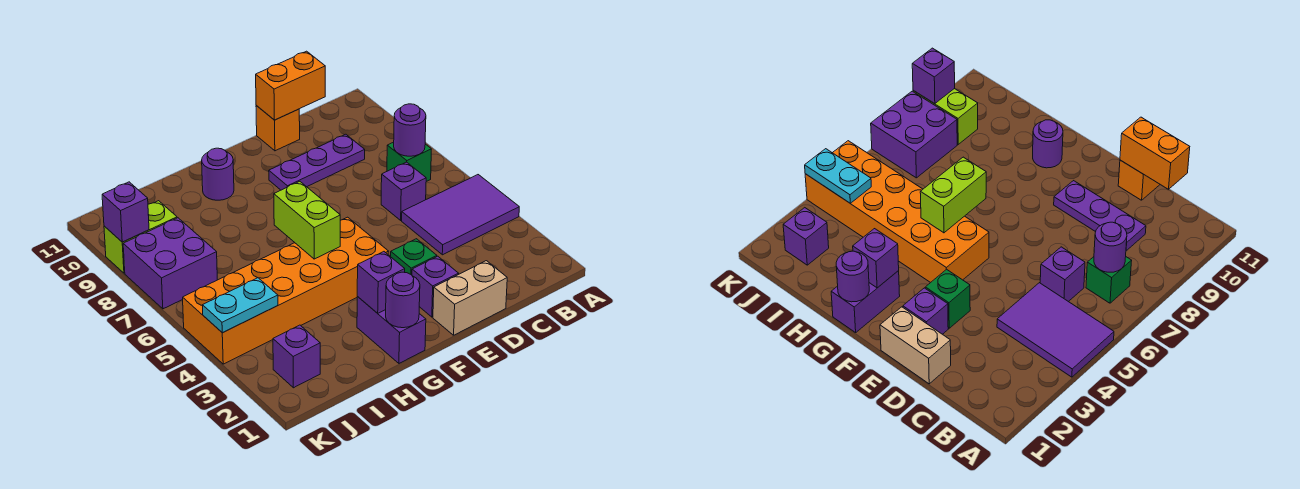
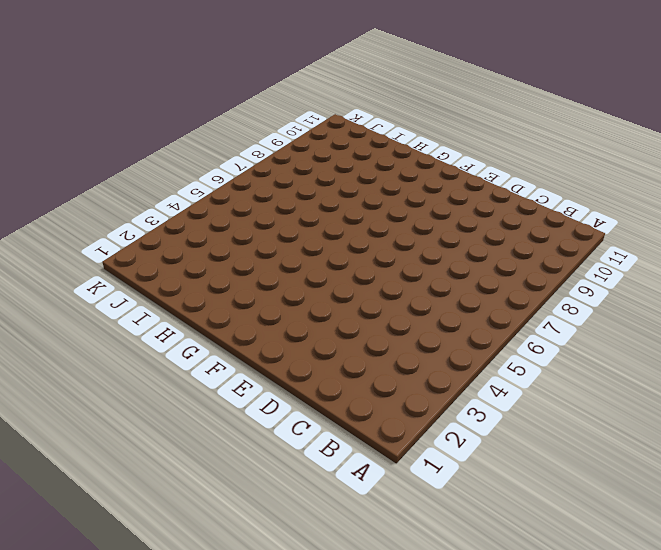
none -> purple 2x3 tile [402,175,519,255]
none -> green 1x1 brick [387,142,431,181]
none -> purple 1x1 brick [381,162,426,220]

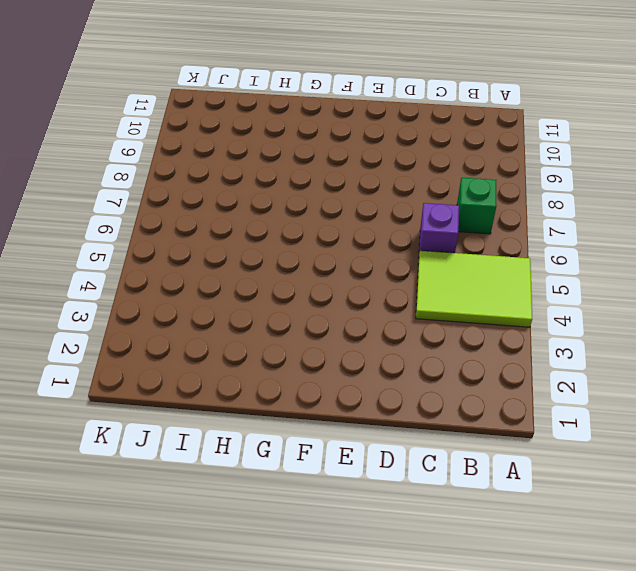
lime 2x3 tile [416,251,532,327] -> purple 2x3 tile [402,175,519,255]
none -> purple 1x3 plate [269,134,365,190]
none -> tan 1x2 brick [433,261,507,335]
none -> orange 1x1 brick [256,106,300,151]

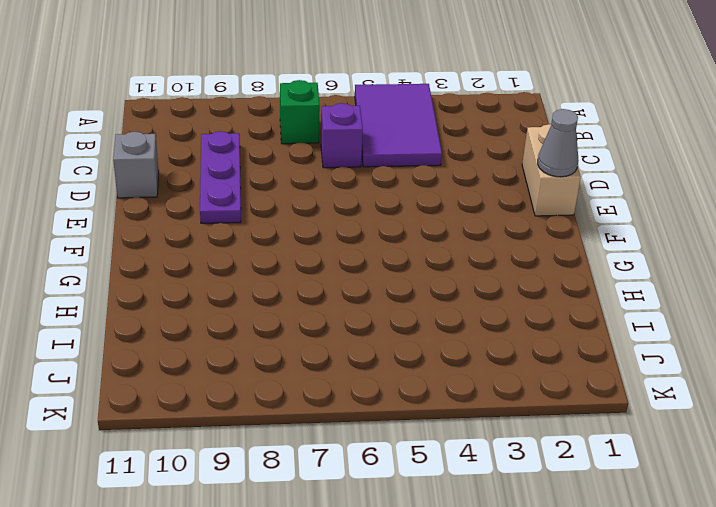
grey 1x1 brick [113,132,159,198] -> orange 1x1 brick [256,106,300,151]
grey 1x1 cone [538,109,579,177] -> none
none -> purple 1x1 brick [412,256,459,317]
none -> green 1x1 brick [391,239,437,275]
none -> orange 2x6 brick [183,217,389,364]

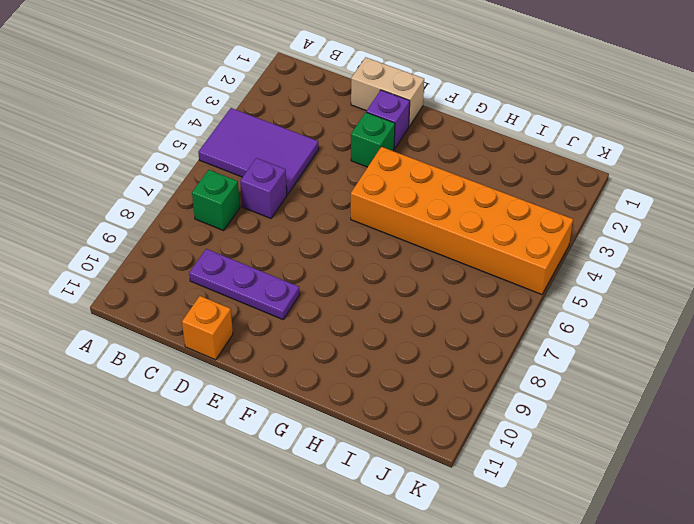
none -> purple 1x2 brick [357,297,426,363]
none -> purple 1x1 round brick [202,148,234,200]
none -> purple 1x1 brick [273,325,320,388]

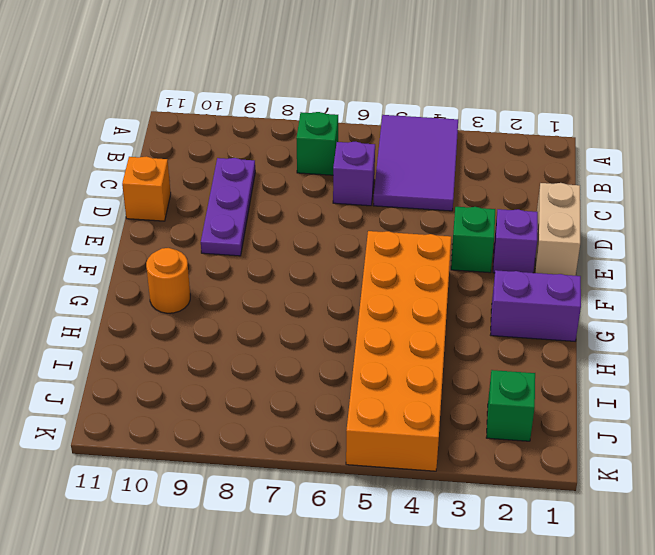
orange 1x1 round brick [146,248,190,313] -> purple 1x1 round brick [202,148,234,200]
green 1x1 brick [486,370,535,441] -> purple 1x1 brick [273,325,320,388]
none -> purple 2x2 brick [123,218,217,309]
none -> lime 1x2 brick [104,201,177,273]
none -> purple 1x1 round brick [394,104,426,156]

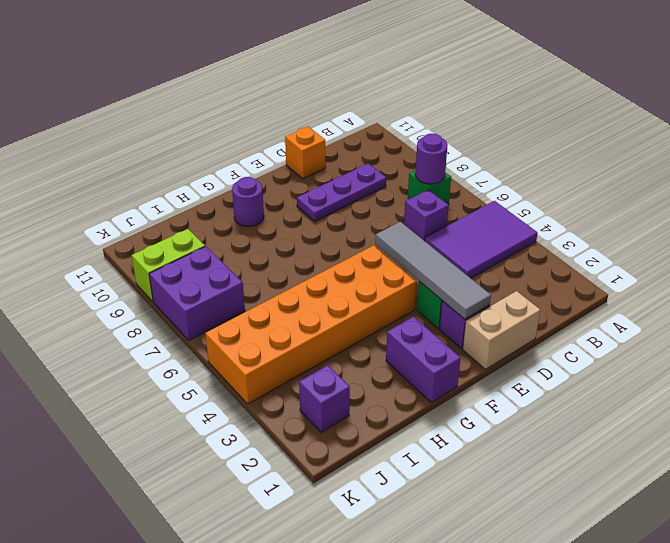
grey 1x4 tile [375,222,491,319] -> none
none -> orange 1x2 brick [256,51,325,120]
none -> purple 1x1 round brick [386,272,420,328]
none -> purple 1x1 brick [357,252,405,313]

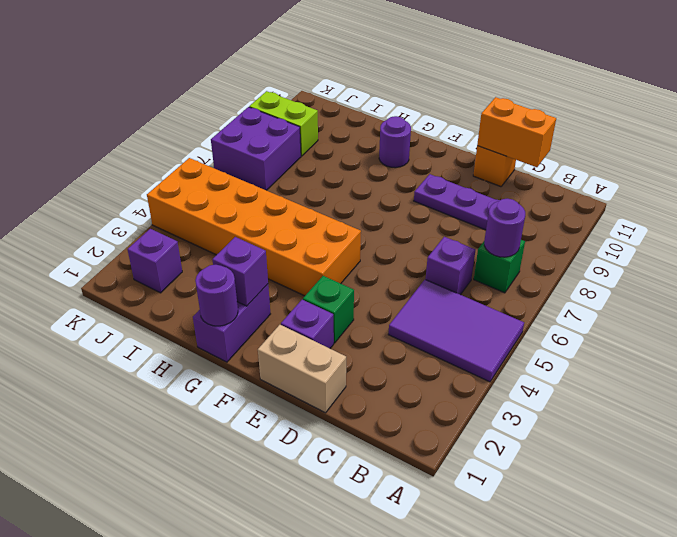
none -> lime 1x2 brick [274,182,340,259]
none -> cyan 1x2 plate [202,278,278,333]
none -> purple 1x1 brick [102,182,149,242]

